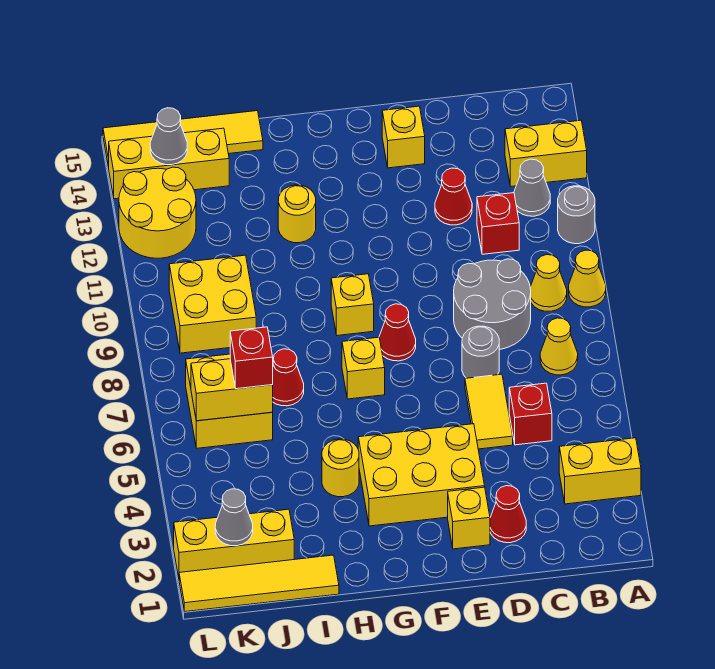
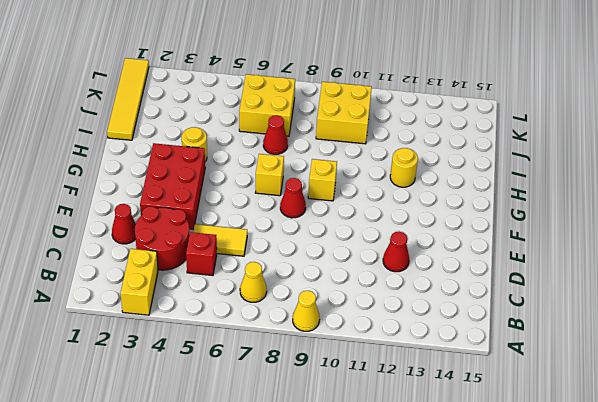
red 2x2 round brick [135,207,190,270] -> none
red 2x3 brick [140,143,205,229] -> yellow 2x3 brick [358,424,485,526]
none -> grey 1x1 round brick [558,186,595,244]
none -> yellow 1x2 brick [505,120,587,186]
none -> yellow 1x1 cone [530,255,567,311]
none -> grey 1x1 cone [514,159,550,216]

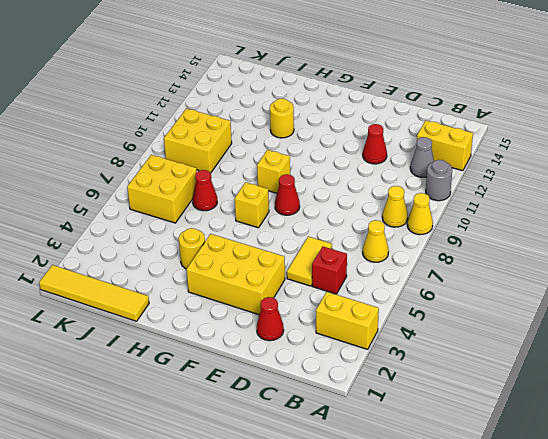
none -> grey 2x2 round brick [454,259,531,349]
none -> red 1x1 brick [477,193,519,254]
none -> grey 1x1 round brick [462,326,499,378]
none -> yellow 1x1 brick [448,487,490,549]

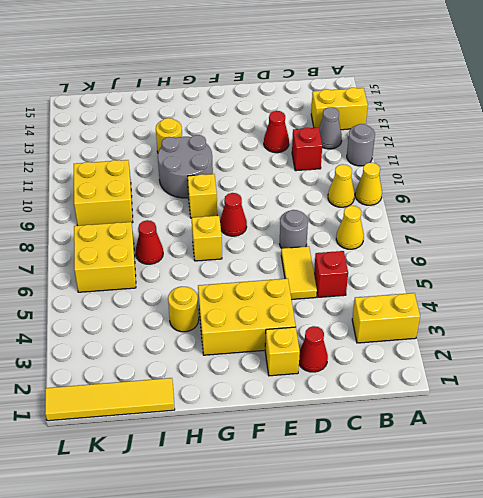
grey 2x2 round brick [158,135,213,198] -> grey 2x2 round brick moved to [454,259,531,349]
none -> yellow 1x1 brick [382,106,425,168]
none -> yellow 1x4 tile [103,111,263,167]
none -> yellow 1x3 brick [174,509,294,578]
none -> yellow 1x3 brick [108,128,229,199]

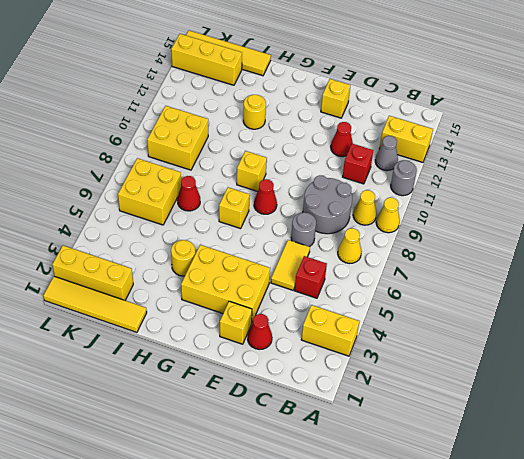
none -> yellow 2x2 round brick [119,167,196,258]
none -> yellow 1x2 brick [191,359,273,421]
none -> grey 1x1 cone [215,489,253,546]
none -> grey 1x1 cone [150,108,187,165]

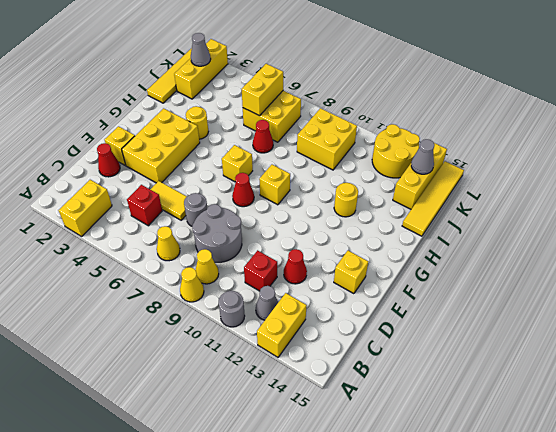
none -> red 1x1 brick [230,327,273,389]

